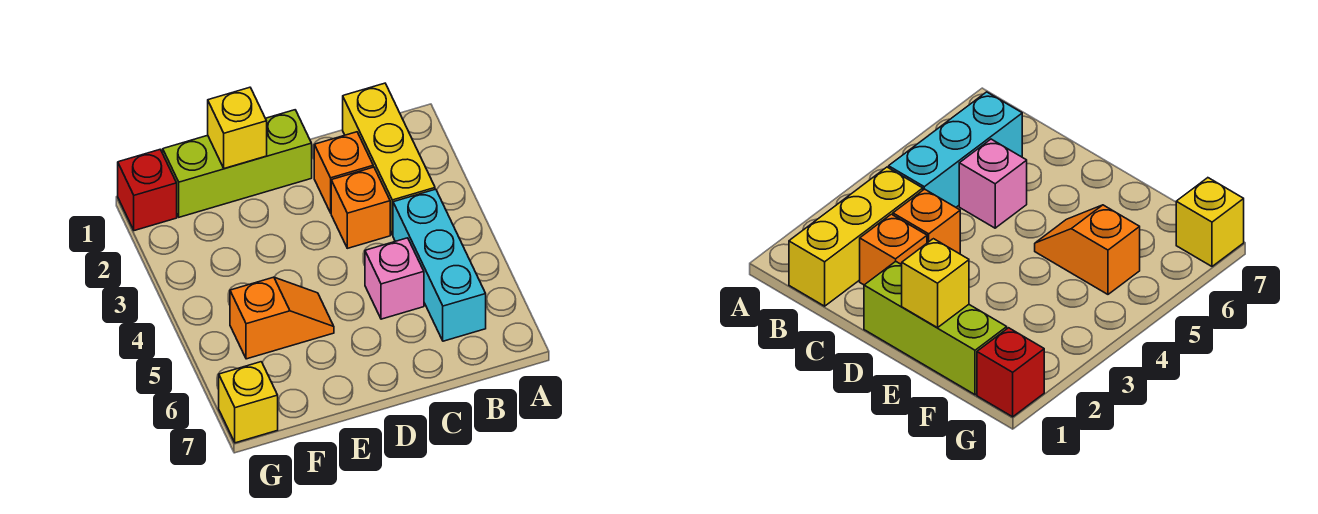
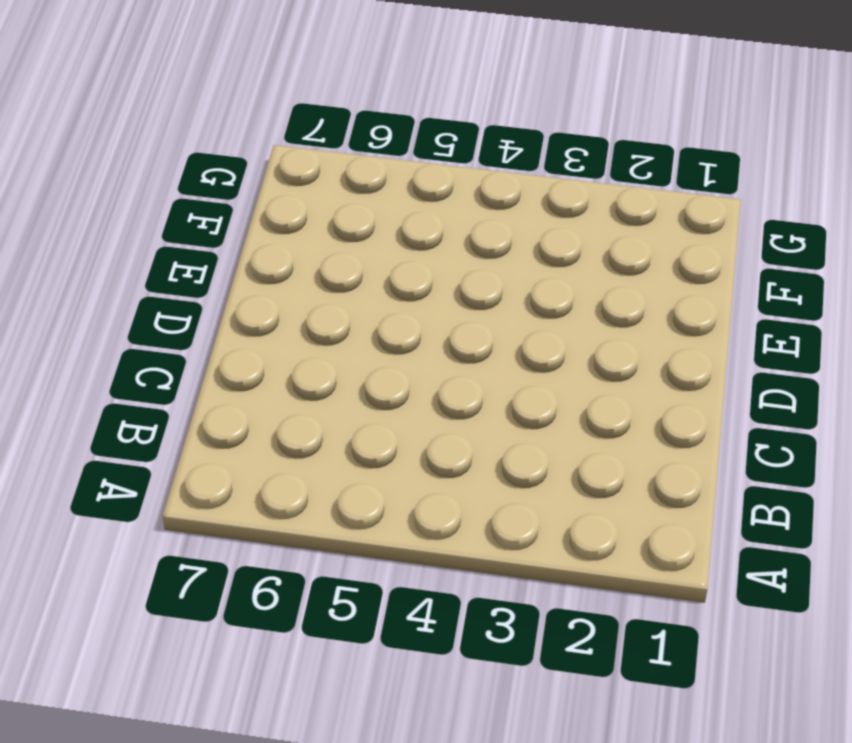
none -> yellow 1x3 brick [343,83,435,235]
none -> cyan 1x3 brick [393,189,486,341]

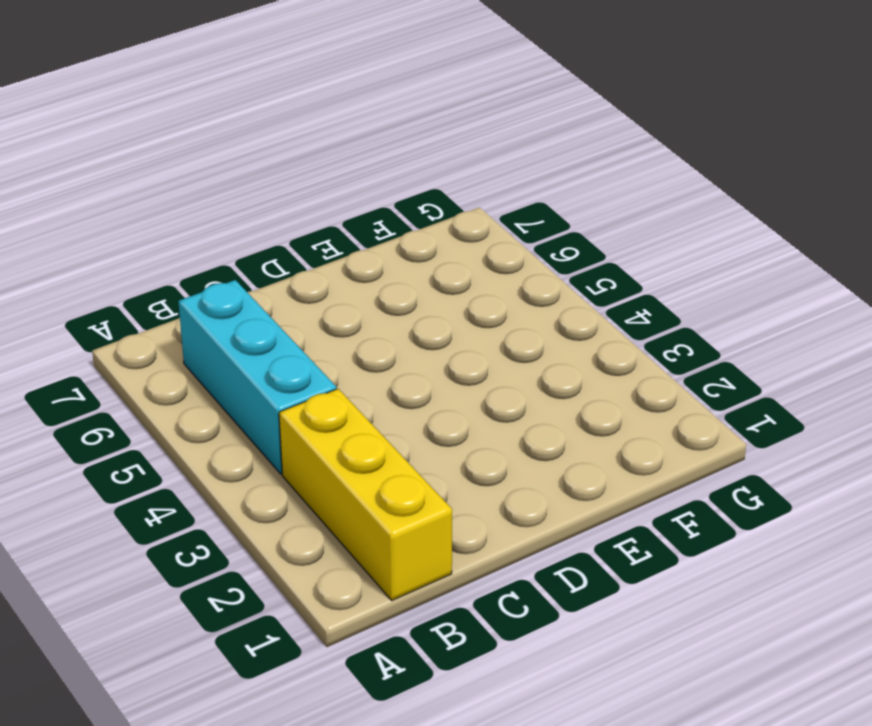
none -> orange 1x1 brick [314,132,373,213]
none -> orange 1x1 brick [331,167,390,248]

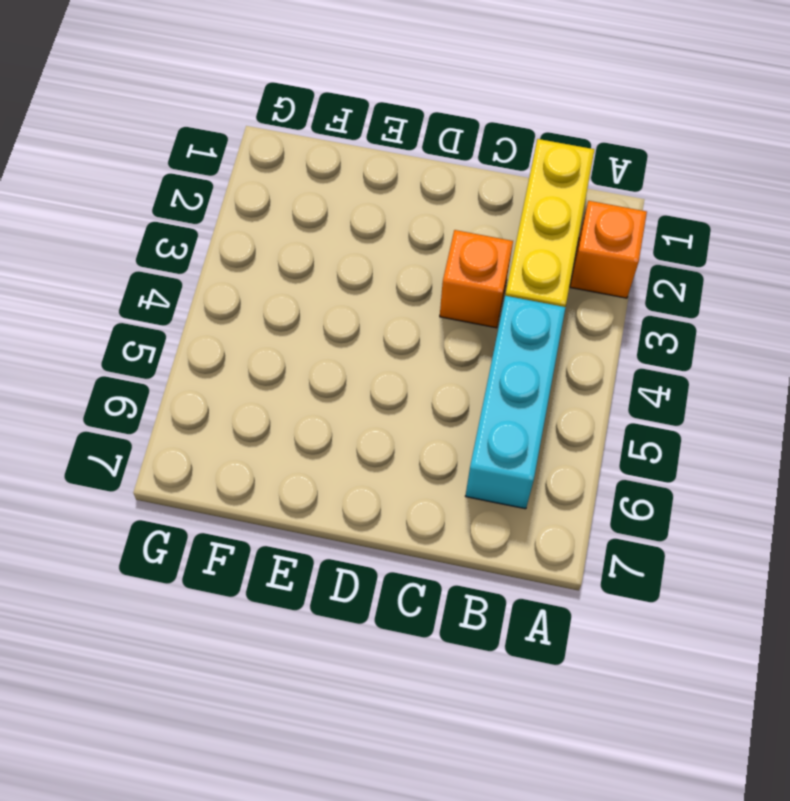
orange 1x1 brick [570,201,647,298] -> orange 1x1 brick moved to [314,132,373,213]
none -> pink 1x1 brick [365,238,424,319]
none -> lime 1x3 brick [163,110,312,217]

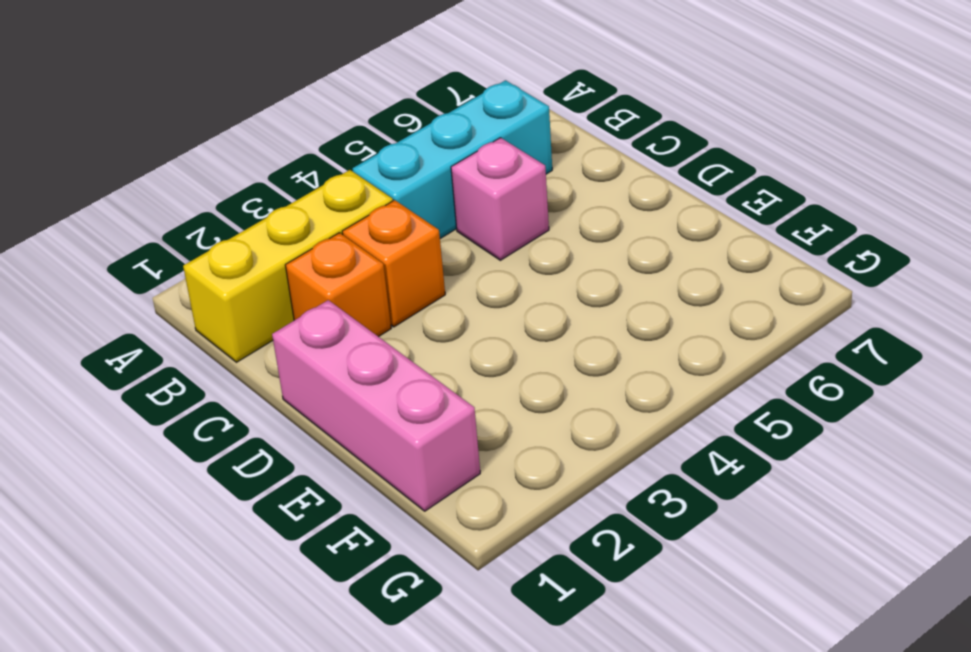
pink 1x3 brick [272,300,480,511] -> lime 1x3 brick [163,110,312,217]
none -> orange 1x2 slope [230,277,334,359]
none -> red 1x1 brick [118,150,177,231]

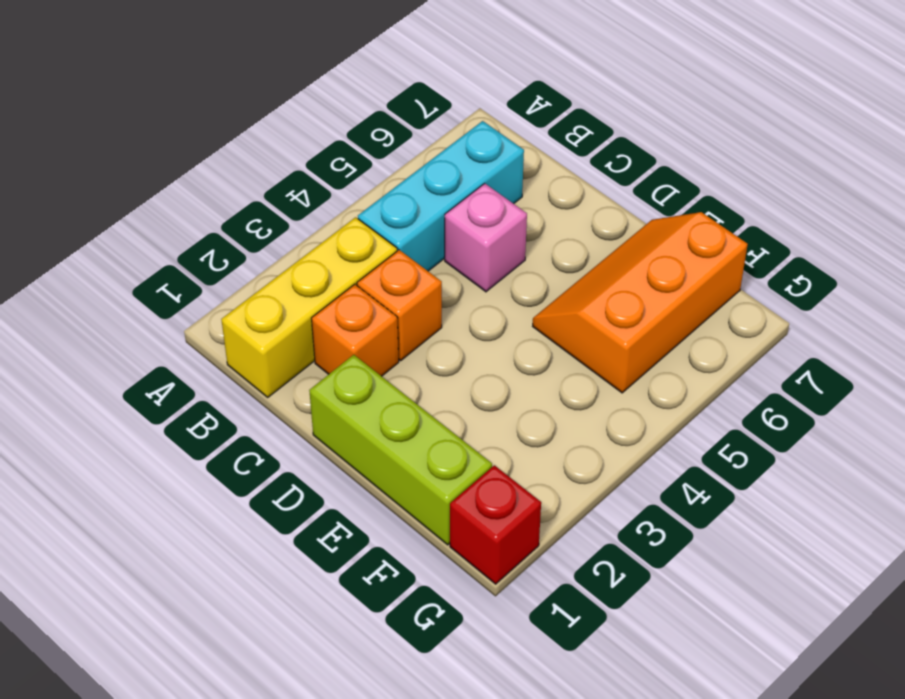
orange 2x3 slope [533,212,748,393] -> orange 1x2 slope [230,277,334,359]
none -> yellow 1x1 brick [219,362,278,443]
none -> yellow 1x1 brick [208,87,267,168]

